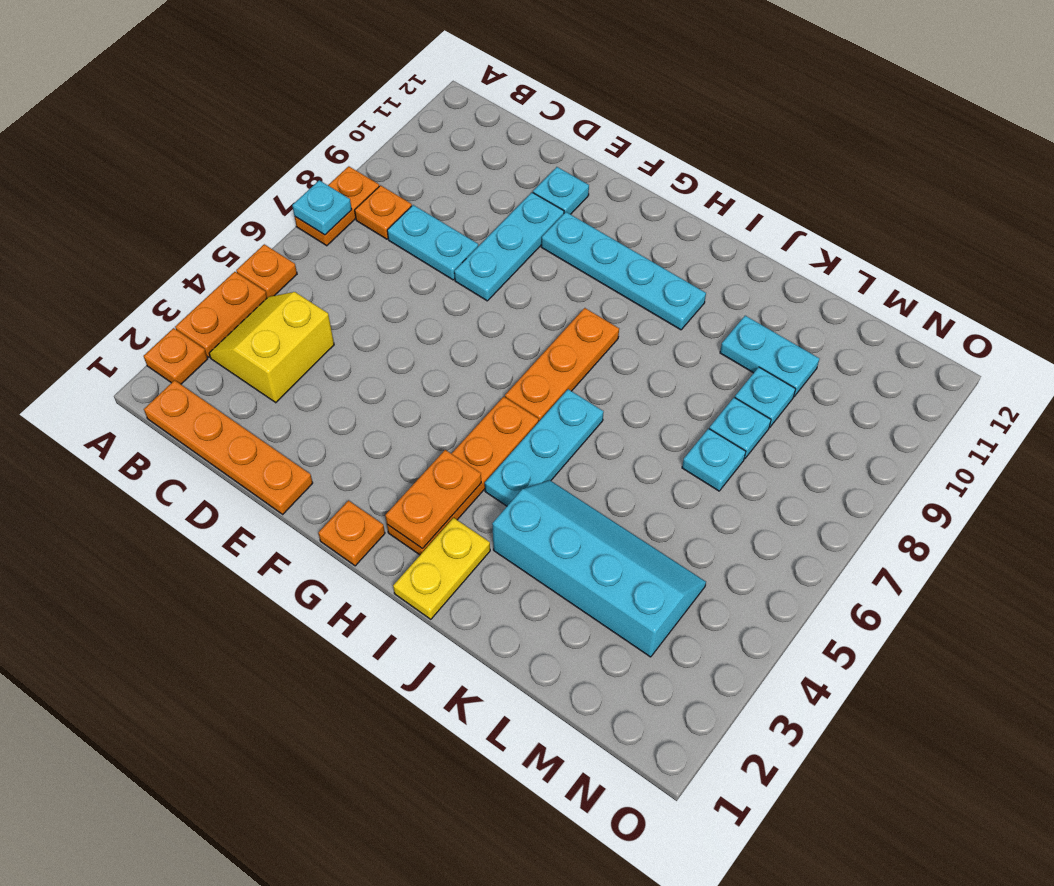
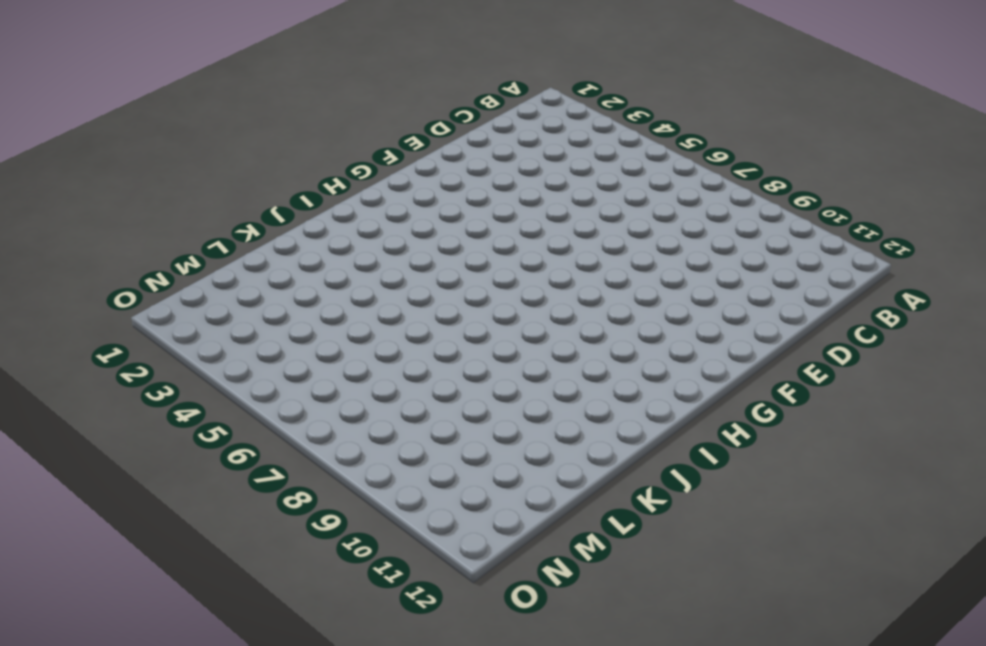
none -> orange 1x1 plate [144,328,208,384]
none -> orange 1x2 plate [175,272,267,357]
none -> orange 1x1 plate [236,244,297,298]

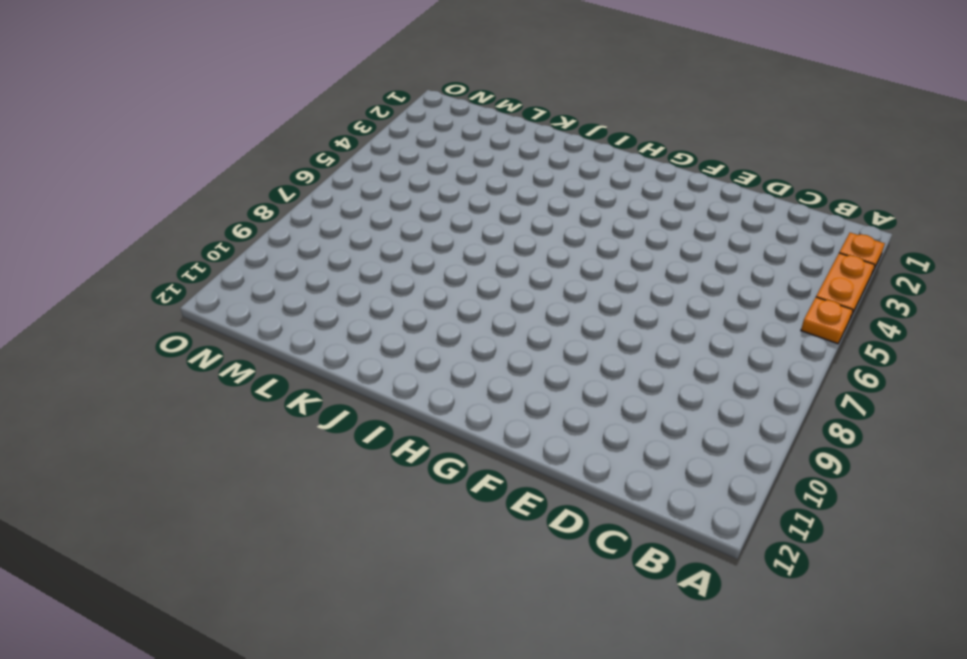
none -> orange 1x2 plate [295,166,379,246]
none -> orange 1x4 plate [144,380,313,514]
none -> yellow 2x2 slope [209,292,334,403]

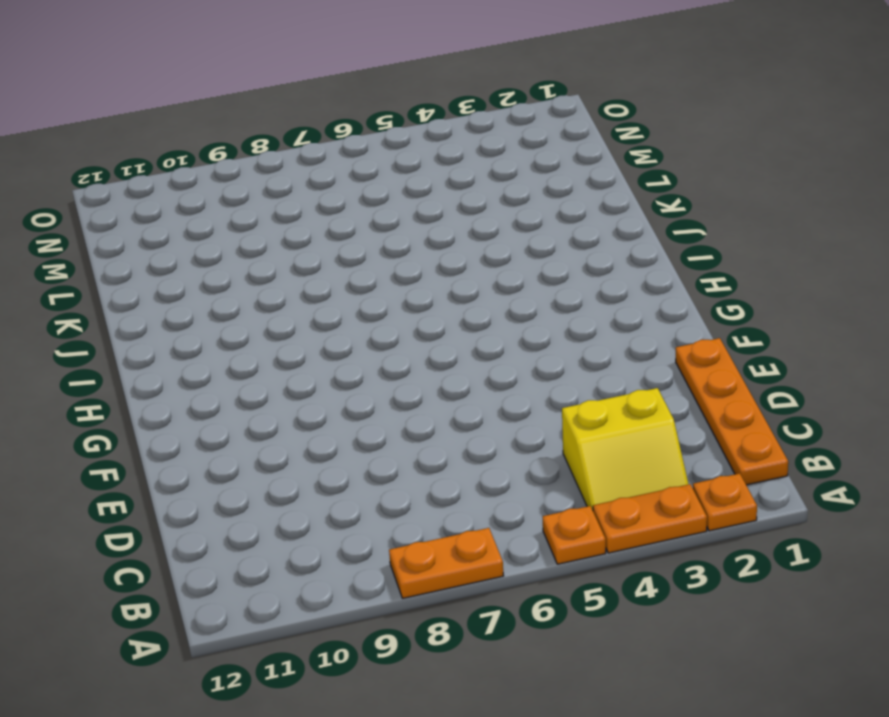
none -> orange 1x1 plate [355,185,412,239]
none -> cyan 1x2 plate [387,205,478,280]
none -> cyan 1x3 plate [454,193,564,301]

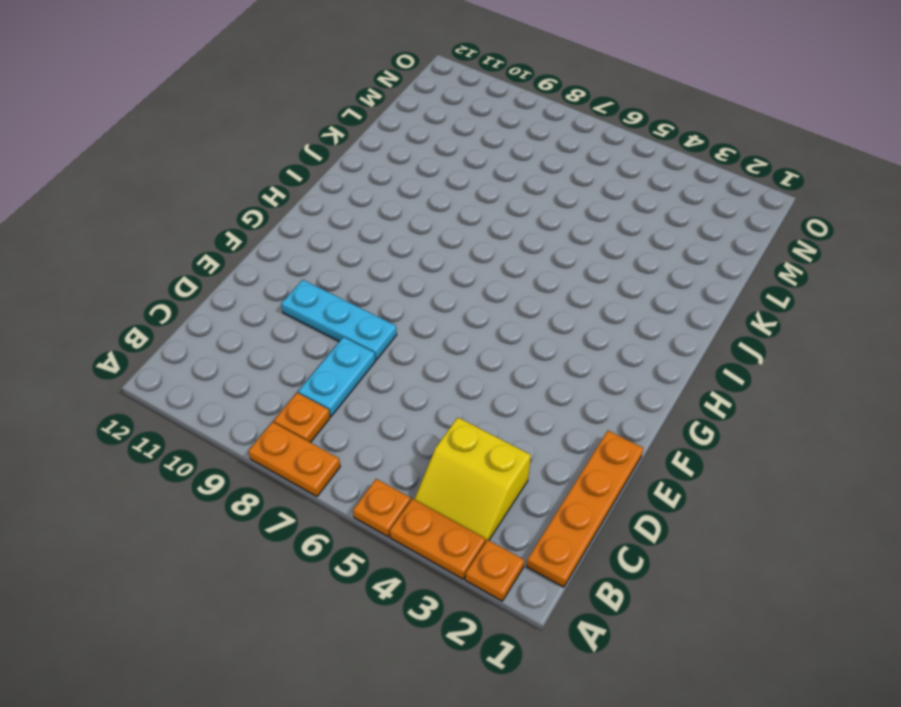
none -> cyan 1x1 plate [533,167,589,214]
none -> cyan 1x4 plate [541,212,706,330]
none -> orange 1x1 plate [318,501,385,566]

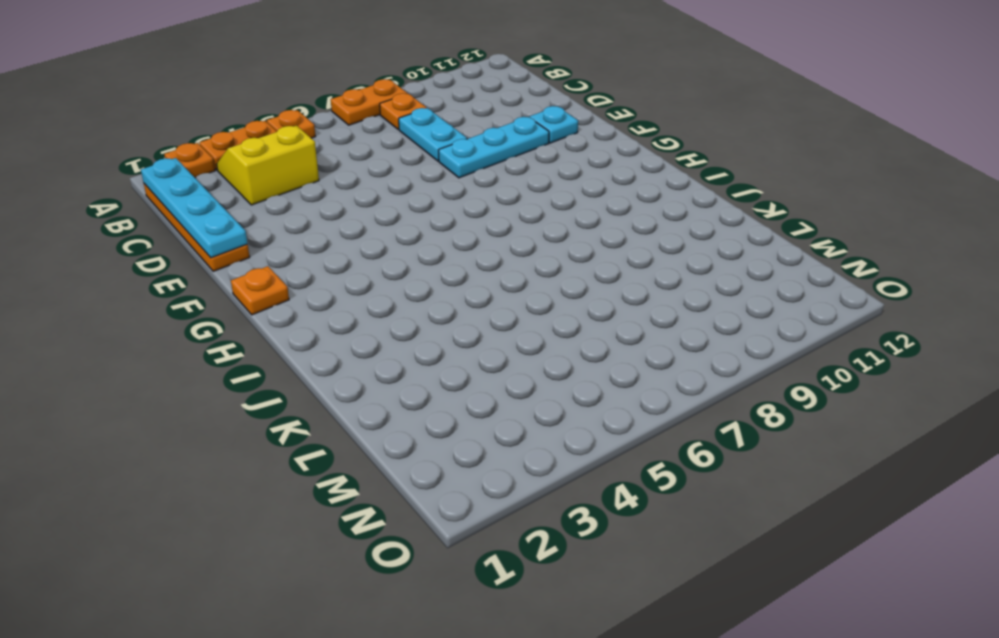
cyan 1x4 plate [141,158,248,258] -> cyan 1x4 plate moved to [541,212,706,330]
none -> orange 1x4 plate [387,397,539,555]
none -> orange 1x3 plate [505,308,619,421]
none -> yellow 1x2 plate [393,518,490,619]

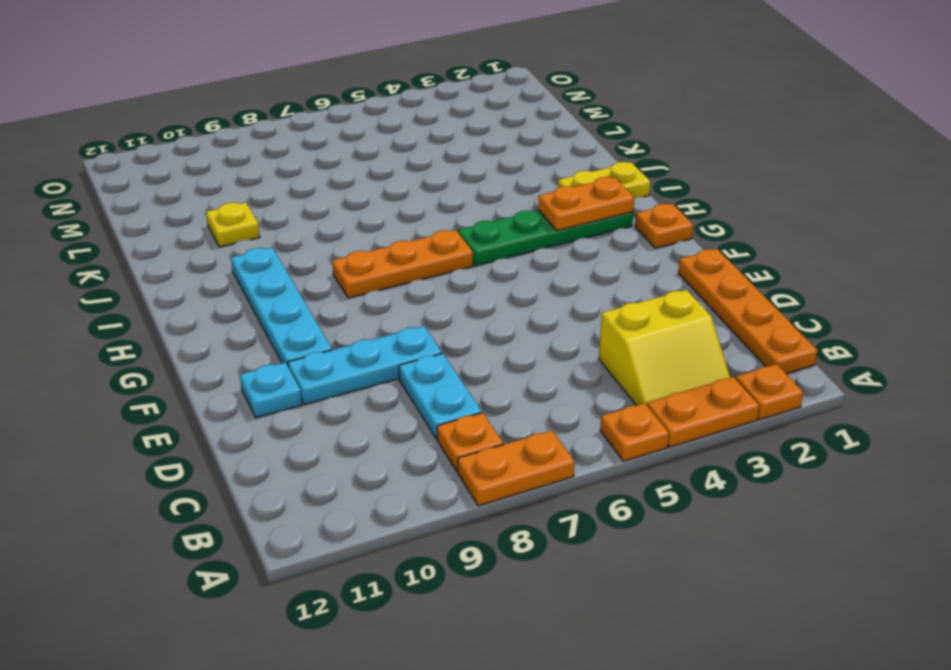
green 1x4 plate [458,210,633,266] -> orange 1x4 plate [387,397,539,555]
yellow 1x1 plate [206,202,260,247] -> cyan 1x2 plate [720,316,819,397]
none -> cyan 1x3 plate [485,389,604,506]
none -> cyan 2x4 slope [492,480,706,657]
none -> cyan 1x1 plate [682,429,746,491]

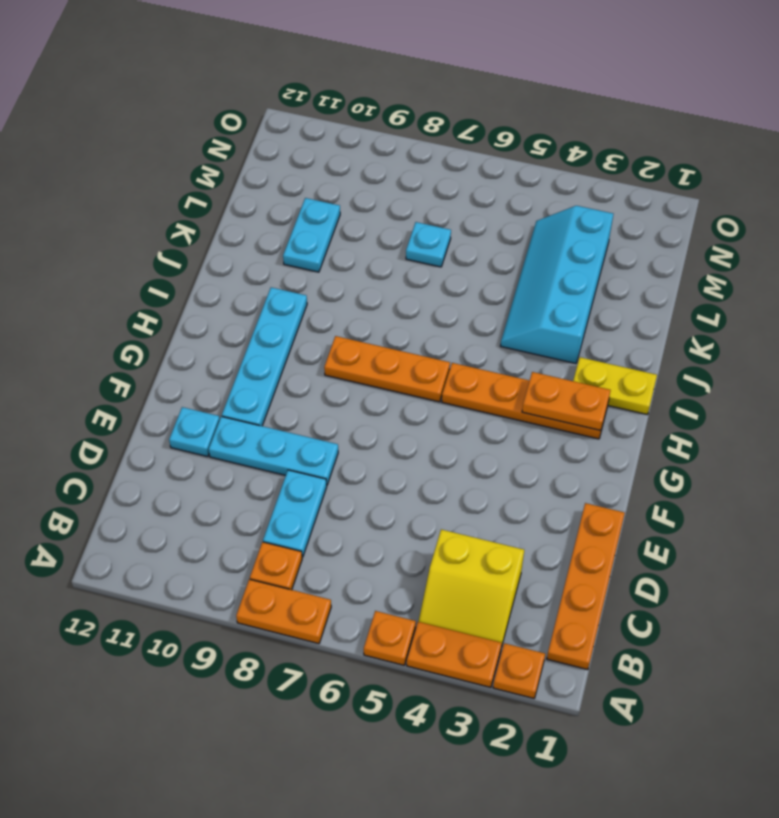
none -> orange 1x1 plate [318,501,385,566]
none -> cyan 1x3 plate [485,389,604,506]
none -> cyan 1x1 plate [709,397,771,459]

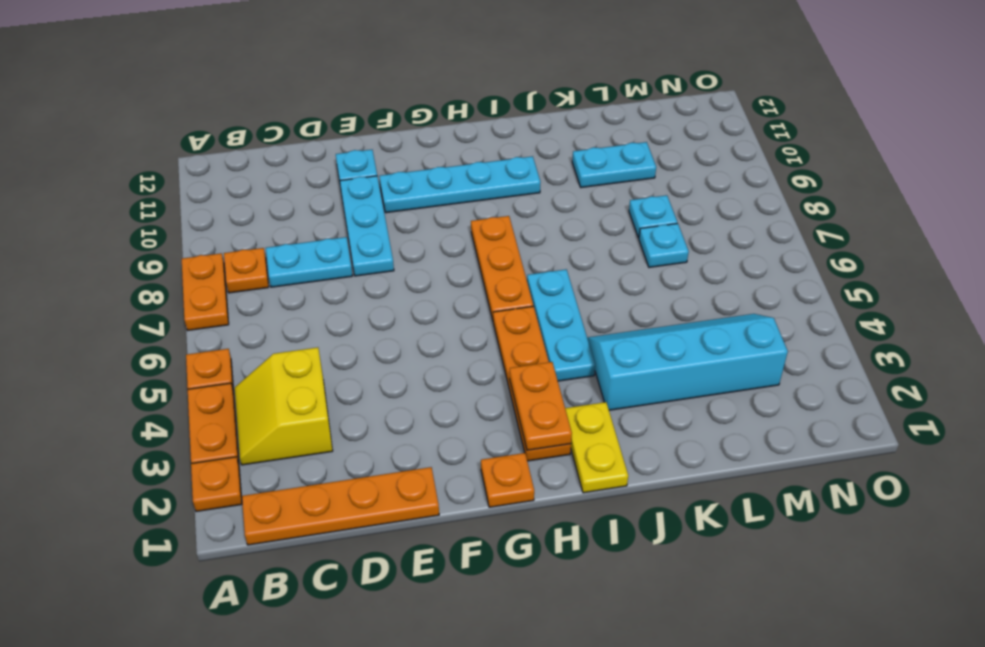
none -> cyan 1x1 plate [735,367,795,427]
none -> cyan 1x1 plate [292,180,352,235]

